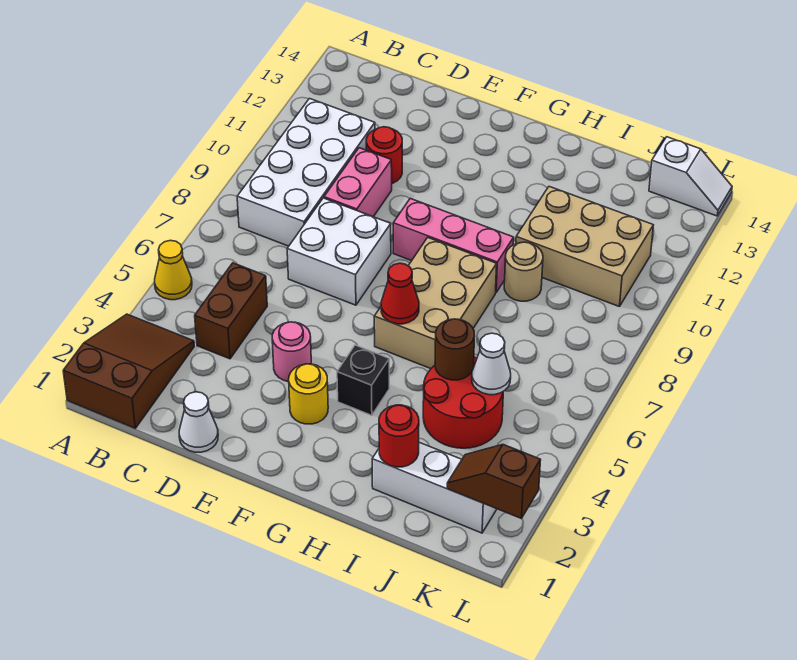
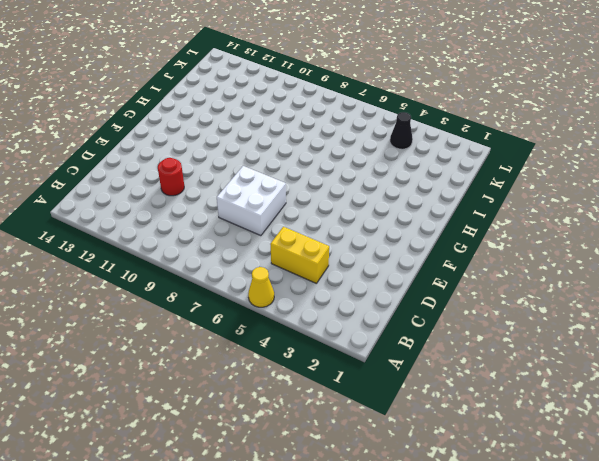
yellow 1x2 brick [270,227,329,284] -> brown 1x2 brick [195,263,267,359]
black 1x1 cone [390,112,413,149] -> none
none -> brown 2x3 slope [63,314,194,428]
none -> white 2x4 brick [237,99,375,246]
none -> white 1x1 cone [179,392,218,452]

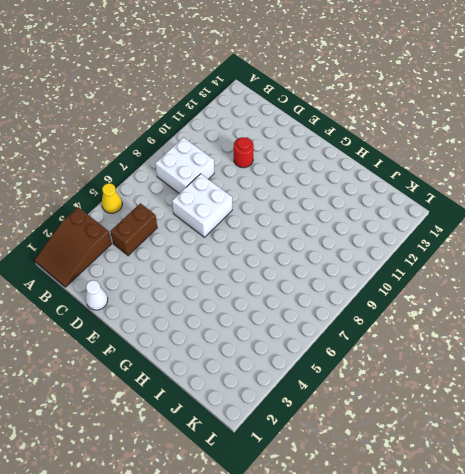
brown 2x3 slope [35,207,112,287] -> brown 2x3 slope turned to [63,314,194,428]
white 2x2 brick [155,137,214,194] -> white 2x4 brick [237,99,375,246]
none -> pink 1x2 brick [324,148,392,217]
none -> pink 1x1 round brick [272,322,311,382]
none -> yellow 1x1 round brick [289,364,328,424]

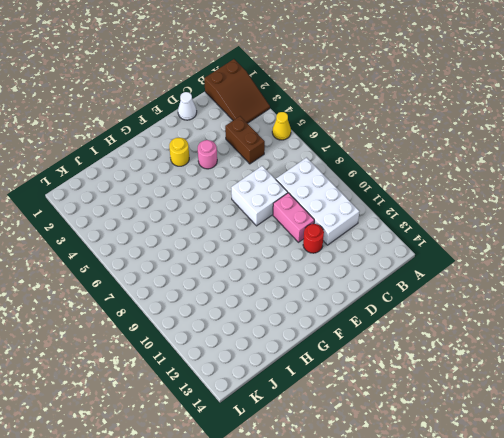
none -> pink 1x3 brick [393,198,514,292]
none -> black 1x1 brick [337,345,389,415]
none -> tan 2x3 brick [374,237,497,369]

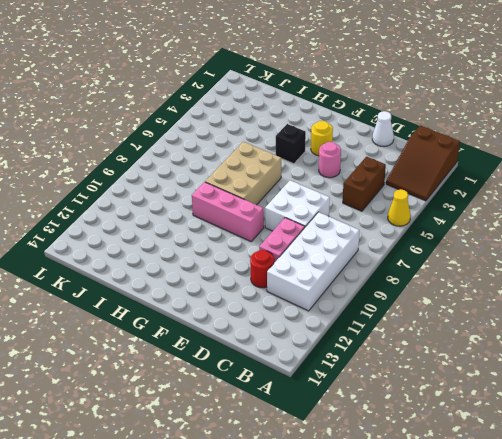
none -> white 1x3 brick [372,442,497,533]
none -> red 2x2 round brick [423,357,503,448]
none -> tan 1x1 round brick [504,242,543,301]

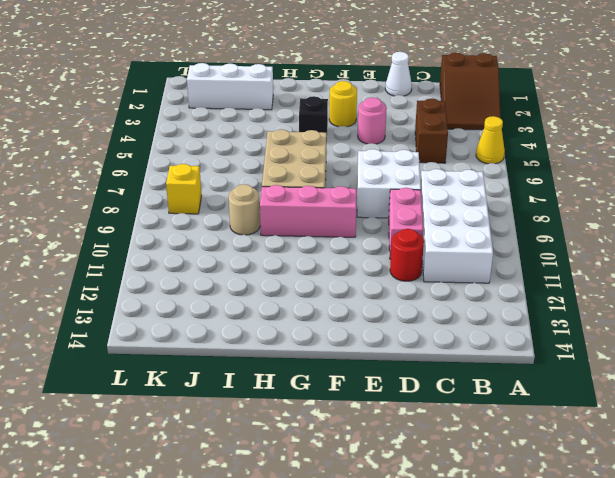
yellow 1x1 brick [166,164,202,214] -> none
none -> red 2x2 round brick [423,357,503,448]
none -> tan 2x3 brick [516,187,653,307]
none -> white 1x2 slope [649,137,732,216]

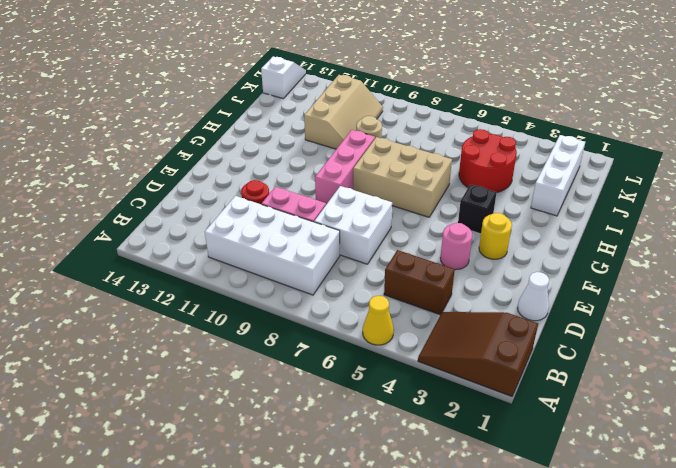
tan 2x3 slope [304,75,383,149] -> tan 2x3 brick [516,187,653,307]
none -> red 1x1 cone [381,263,419,324]
none -> red 1x1 round brick [379,405,419,467]
none -> brown 1x1 round brick [435,319,474,380]

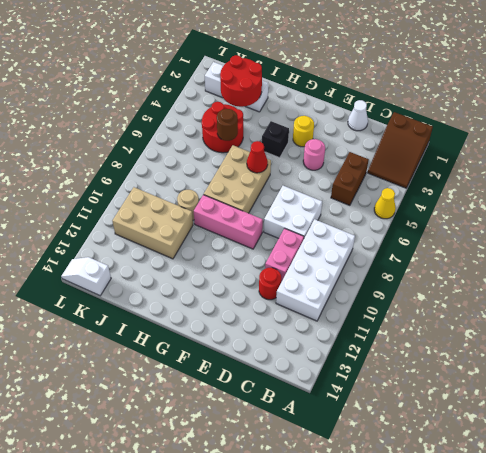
red 2x2 round brick [220,55,262,107] -> red 1x1 round brick [379,405,419,467]
none -> white 1x1 cone [472,333,511,395]
none -> brown 1x2 slope [447,444,541,519]

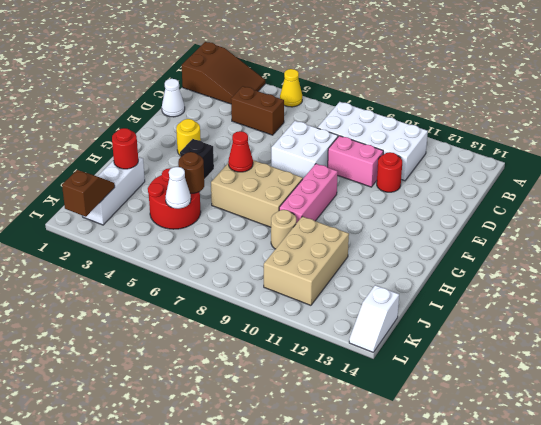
none -> pink 1x1 round brick [272,322,311,382]

